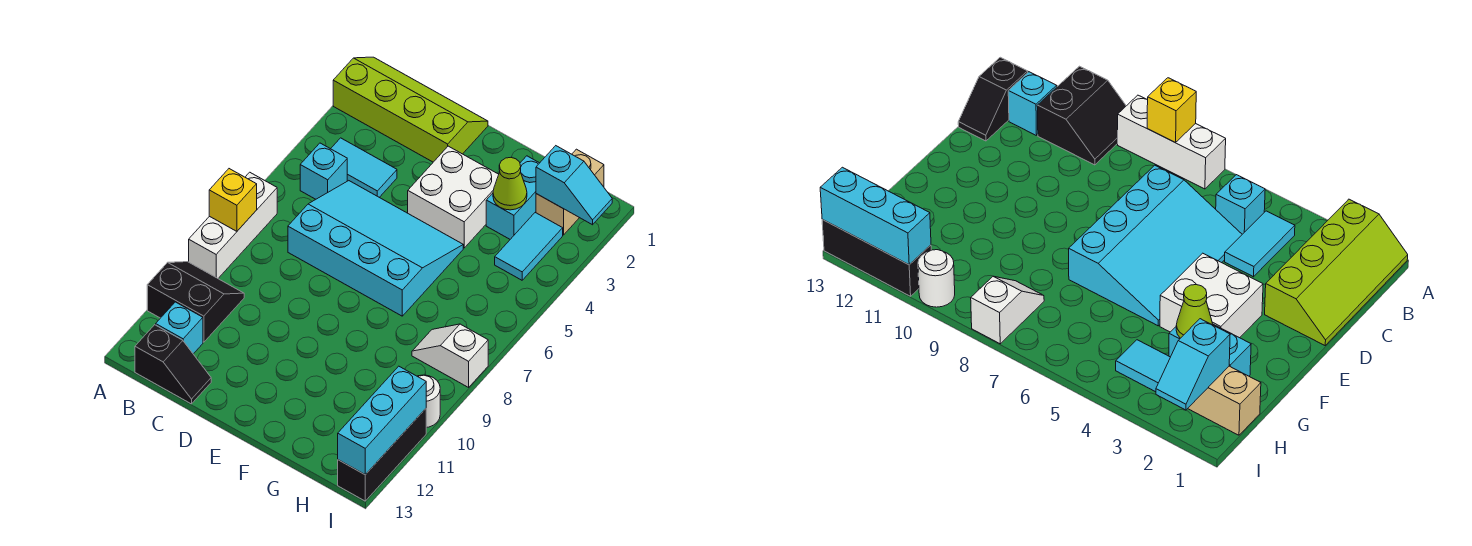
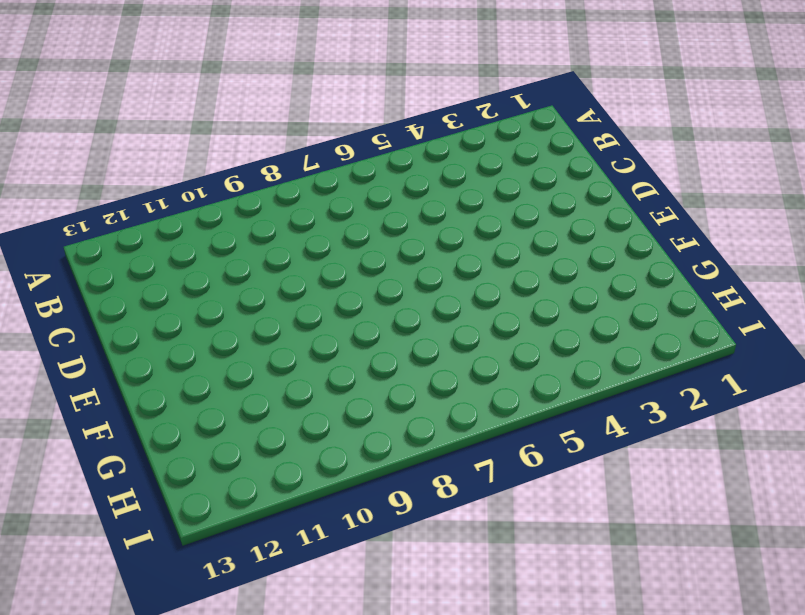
none -> lime 2x4 slope [333,57,488,162]
none -> white 1x3 brick [189,172,277,278]
none -> black 2x2 slope [147,262,244,342]

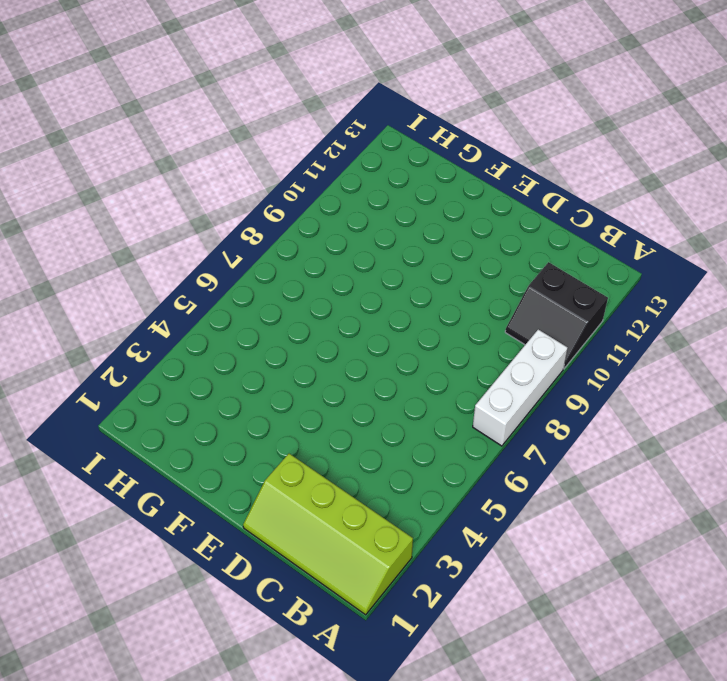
none -> cyan 1x2 tile [331,138,397,197]
none -> cyan 1x1 brick [300,143,347,199]
none -> cyan 1x1 brick [156,302,203,354]

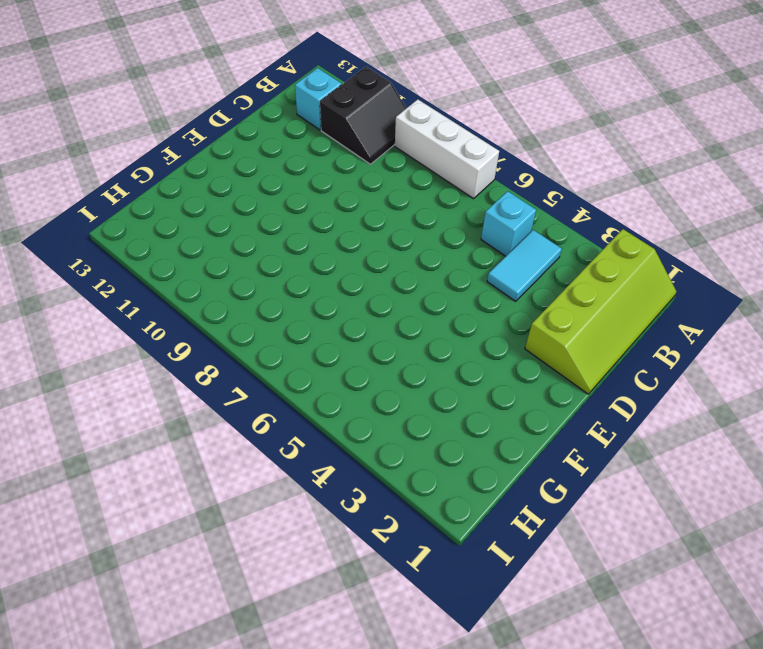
none -> black 1x2 slope [135,325,211,404]
none -> cyan 3x4 slope [288,181,463,316]
none -> white 2x2 brick [408,146,499,248]

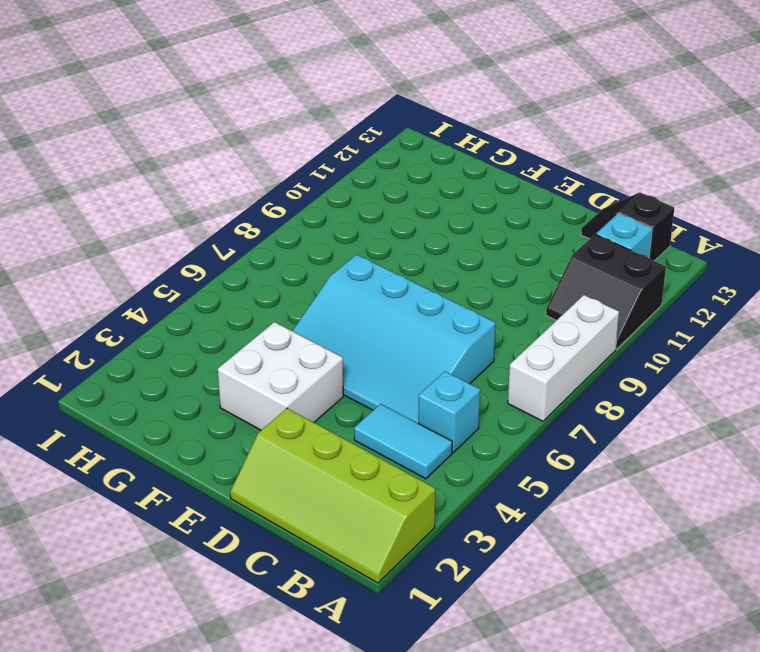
none -> cyan 1x2 brick [486,156,539,239]
none -> tan 1x2 brick [536,149,604,235]
none -> cyan 1x2 tile [495,213,563,280]

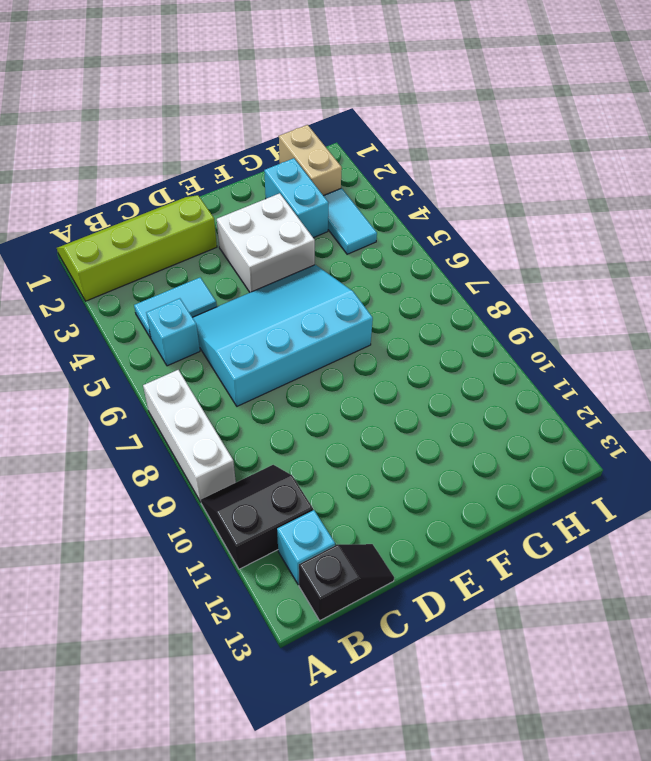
none -> white 1x2 slope [412,324,488,387]
none -> white 1x1 round brick [417,375,440,428]
none -> black 1x3 brick [338,409,426,501]

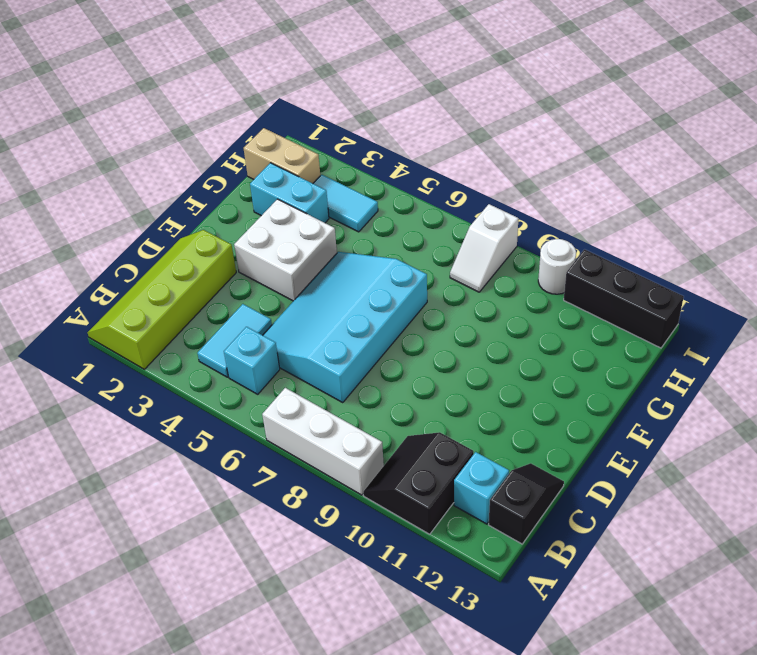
none -> yellow 1x1 brick [209,169,257,231]
none -> lime 1x1 cone [493,157,527,210]
none -> cyan 1x2 slope [536,146,612,225]

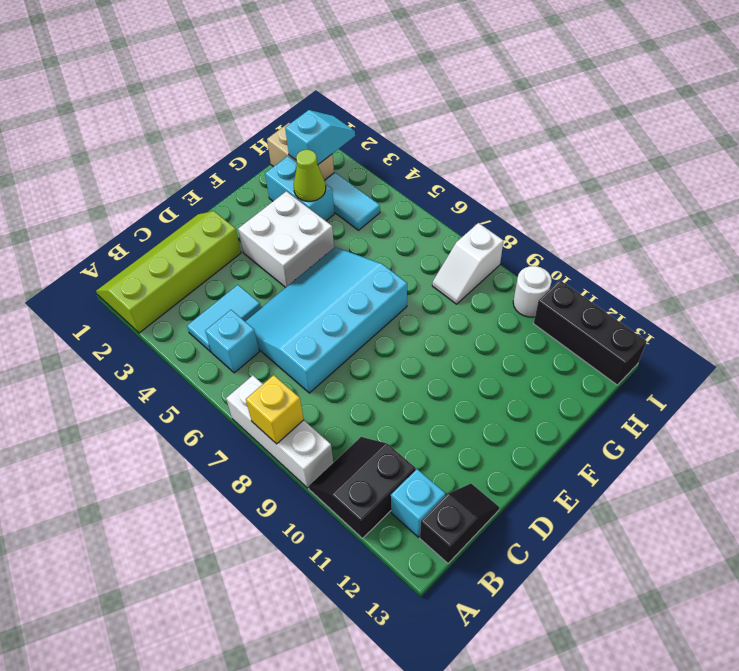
none -> cyan 1x3 brick [338,366,426,475]

